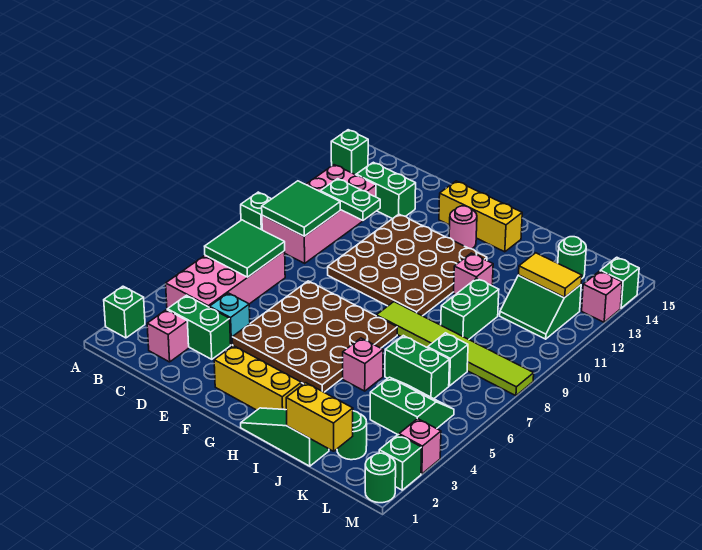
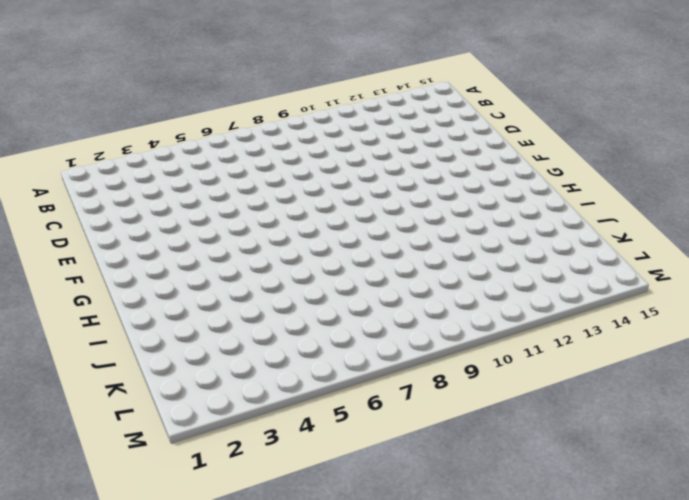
none -> green 1x1 brick [104,286,145,338]
none -> green 1x1 brick [241,192,271,230]
none -> green 1x1 brick [331,130,368,175]
none -> pink 2x4 brick [166,251,285,309]

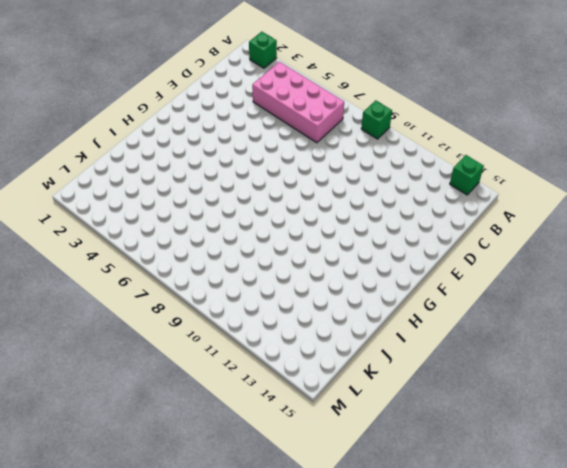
none -> pink 2x4 brick [262,165,376,263]
none -> pink 1x1 brick [147,310,189,362]
none -> green 1x2 brick [167,295,231,359]
none -> green 1x2 brick [356,162,416,219]

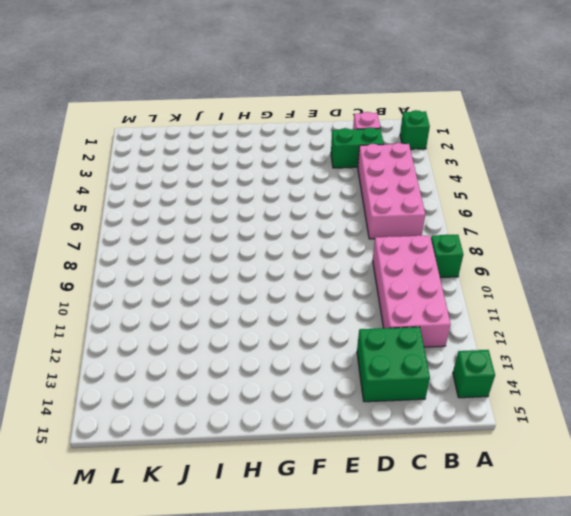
green 2x2 brick [357,327,430,402] -> green 1x2 brick [356,162,416,219]
none -> cyan 1x1 brick [209,293,250,345]
none -> brown 4x4 plate [232,281,397,392]
none -> brown 4x4 plate [328,214,487,316]
none -> yellow 1x3 brick [214,346,301,410]

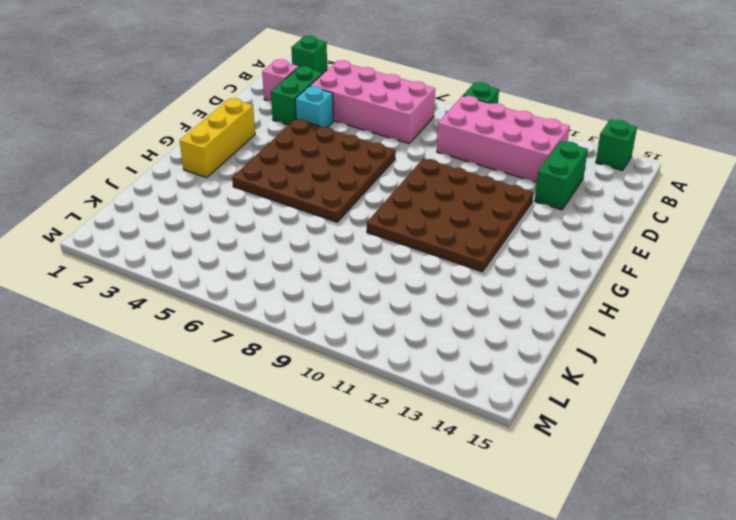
none -> yellow 1x3 brick [439,181,522,252]
none -> pink 1x1 round brick [449,206,477,249]
none -> green 1x3 slope [241,408,329,466]
none -> lime 1x6 tile [376,302,534,396]

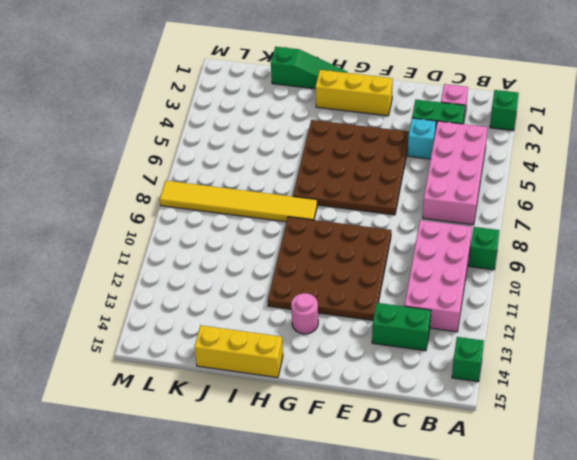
yellow 1x6 tile [160,181,317,222] -> lime 1x6 tile [376,302,534,396]
yellow 1x3 brick [194,325,283,378] -> yellow 1x3 brick moved to [439,181,522,252]
none -> pink 1x1 brick [343,338,383,391]
none -> pink 1x1 brick [454,253,493,294]
none -> green 1x2 brick [385,335,449,399]
none -> green 1x2 brick [441,278,499,339]

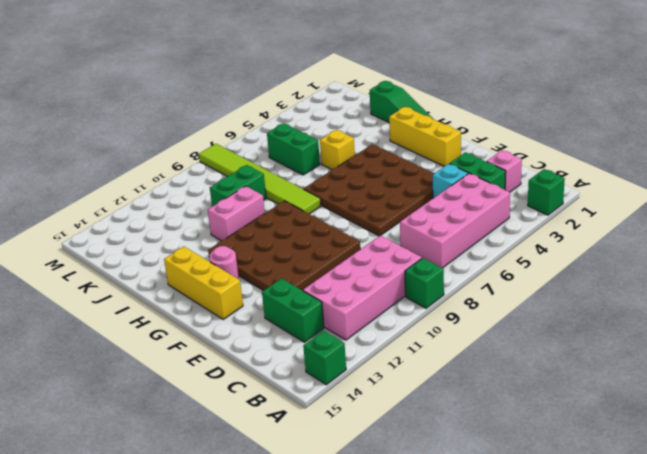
yellow 1x1 brick [320,130,355,170] -> pink 1x1 brick [343,338,383,391]
pink 1x2 brick [208,186,265,241] -> pink 1x1 brick [454,253,493,294]
none -> green 1x1 round brick [337,411,367,460]
none -> green 2x2 slope [370,377,454,435]
none -> green 1x1 brick [428,333,468,386]
none -> green 2x2 slope [500,275,581,339]

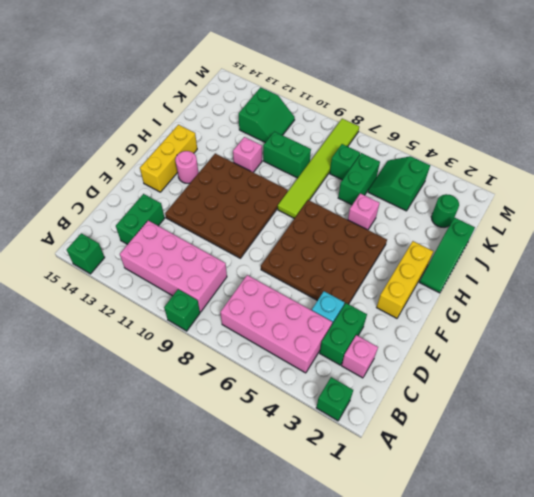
none -> green 1x1 round brick [558,237,586,278]
none -> green 1x1 round brick [365,453,396,503]
none -> green 1x1 brick [379,435,422,490]
none -> pink 1x1 brick [399,419,441,474]

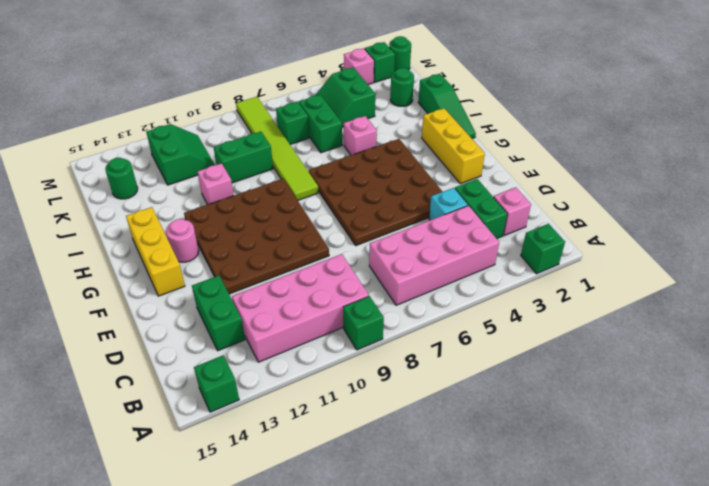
none -> pink 1x1 brick [582,271,622,322]
none -> green 1x1 brick [600,257,639,308]
none -> green 2x2 tile [205,220,285,277]
none -> green 2x2 tile [262,181,340,236]

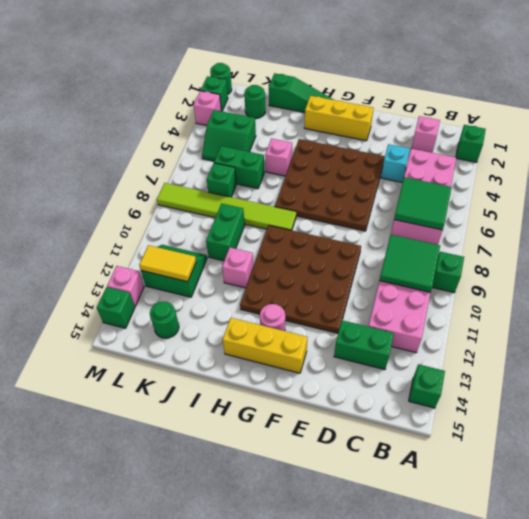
none -> green 1x2 brick [167,295,231,359]
none -> green 1x2 plate [320,179,380,220]
none -> yellow 1x2 brick [286,383,353,451]

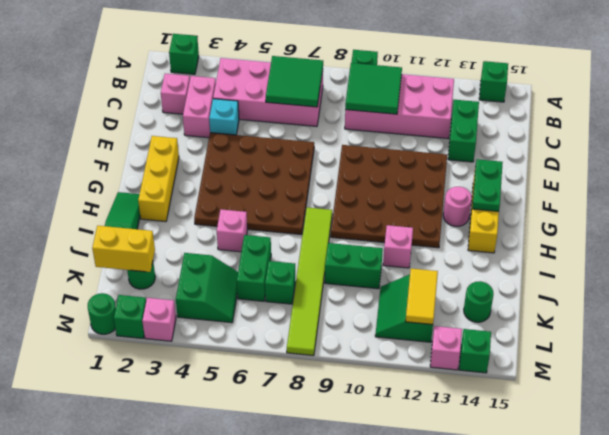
pink 1x2 brick [183,76,216,138] -> green 1x2 brick [167,295,231,359]
green 1x2 plate [472,159,503,211] -> green 1x2 plate moved to [320,179,380,220]
yellow 1x2 brick [92,226,155,272] -> yellow 1x2 brick turned to [286,383,353,451]

